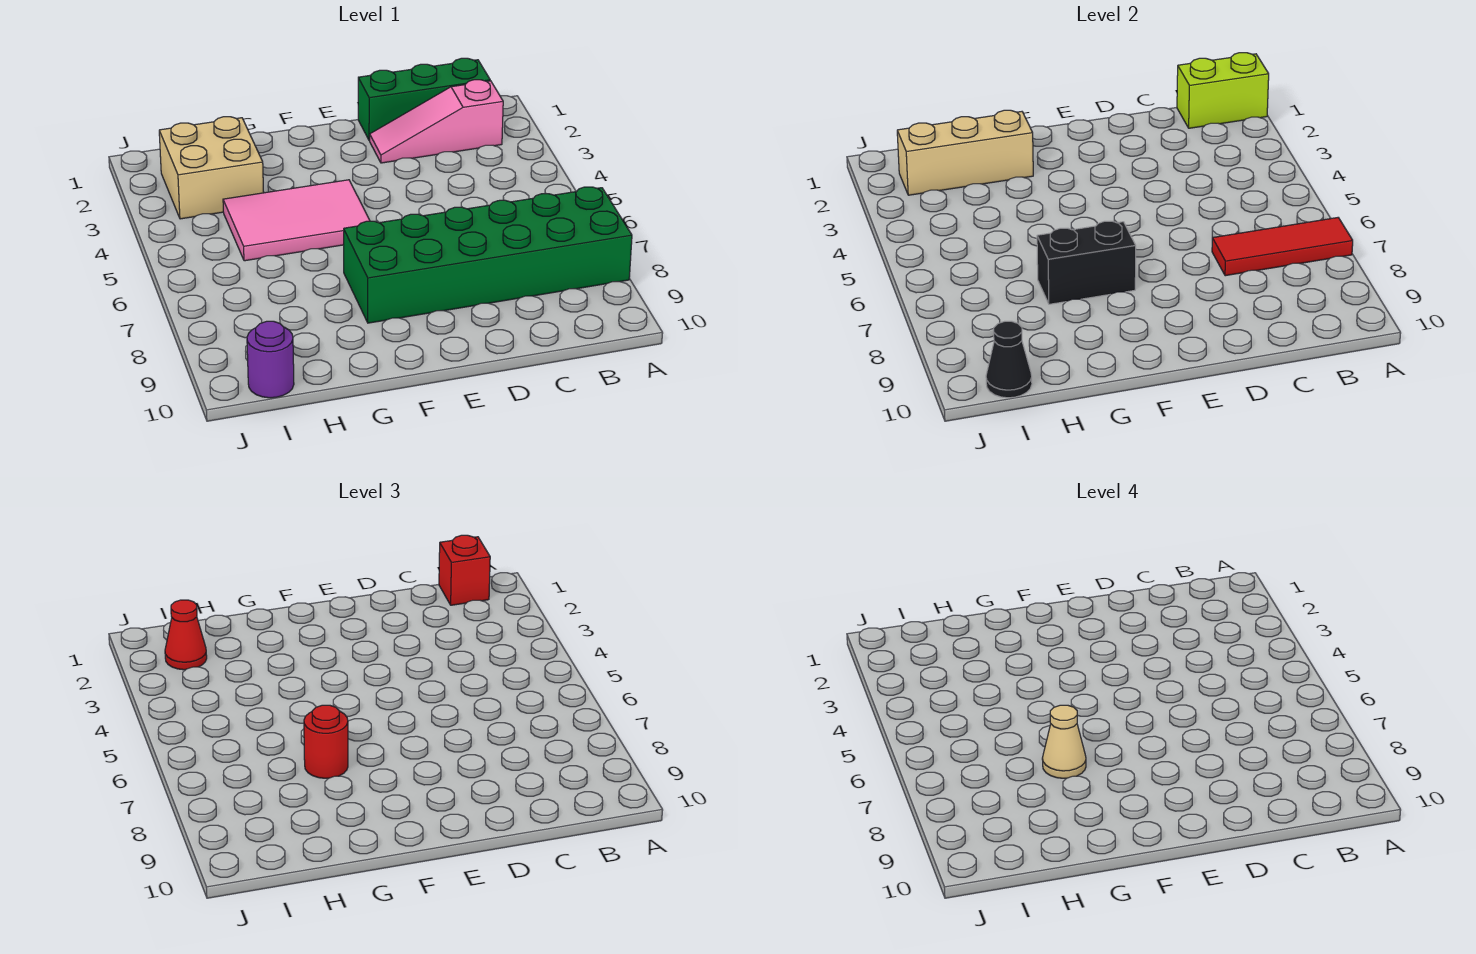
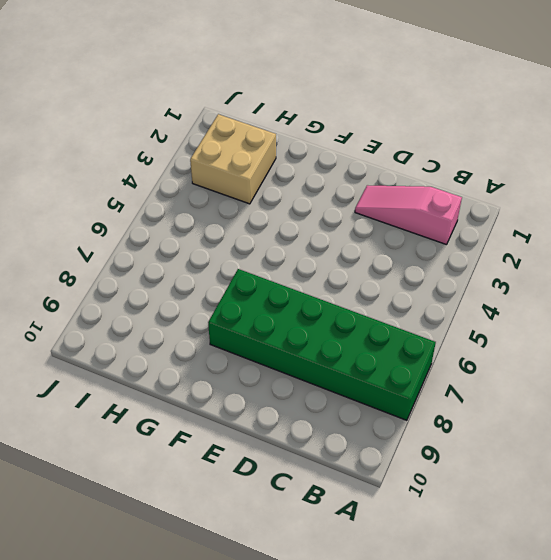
none -> green 1x3 brick [358,58,490,141]
none -> pink 2x3 tile [223,180,370,261]
none -> purple 1x1 round brick [247,321,294,398]

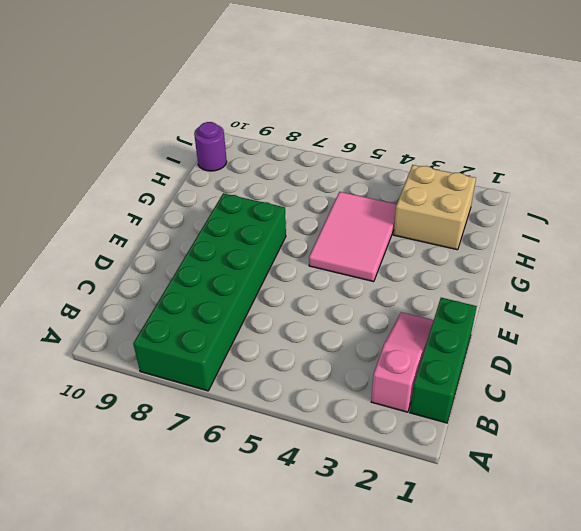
none -> lime 1x2 brick [1177,53,1269,128]
none -> red 1x3 tile [1212,218,1353,276]
none -> black 1x2 brick [1037,221,1136,304]

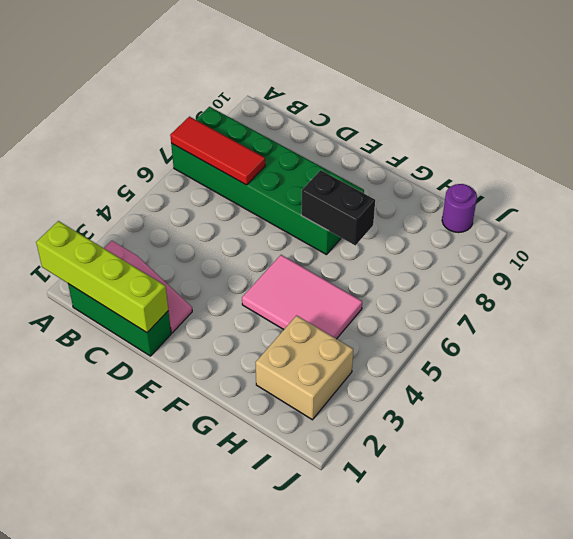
lime 1x4 brick [36,221,168,333] -> lime 1x2 brick [1177,53,1269,128]
none -> tan 1x3 brick [897,110,1033,195]
none -> black 1x1 cone [986,321,1032,398]
none -> red 1x1 brick [439,535,490,605]

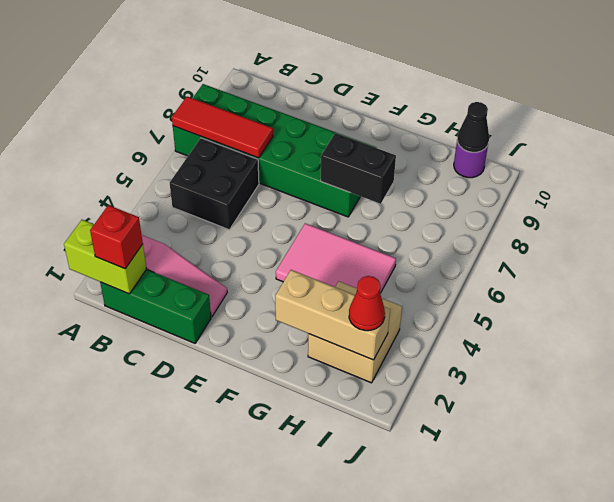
black 2x2 brick [170,138,259,230] -> none
none -> red 1x1 round brick [304,705,348,778]
none -> tan 1x1 cone [1042,705,1086,778]

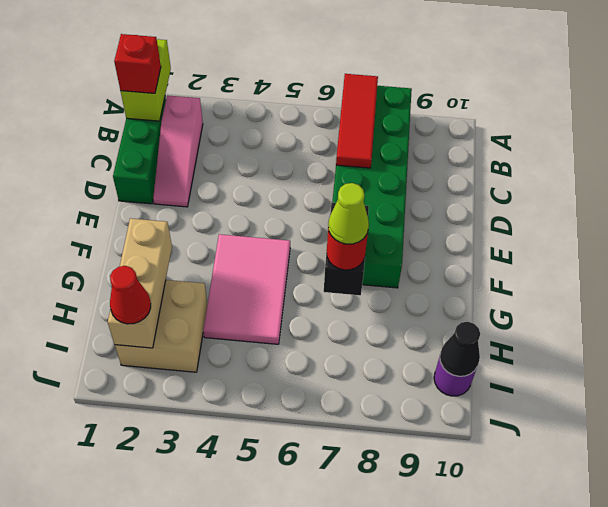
lime 1x1 cone [328,183,369,244] -> tan 1x1 cone [1042,705,1086,778]

